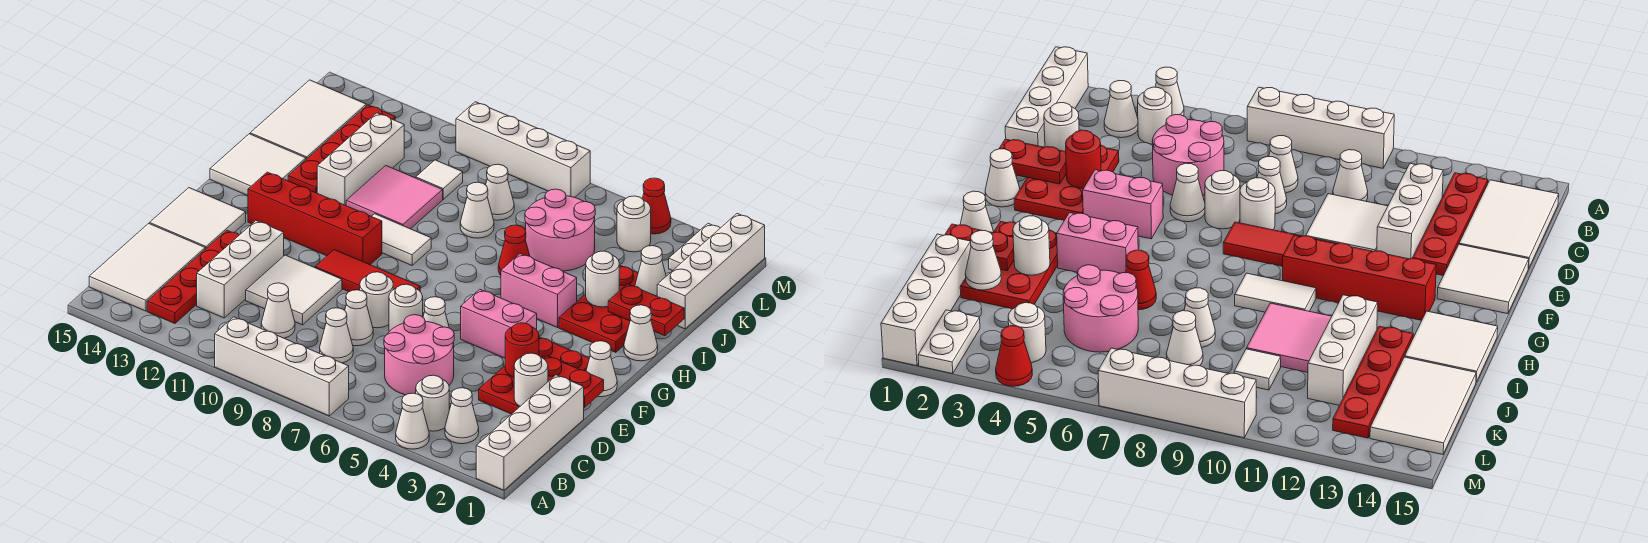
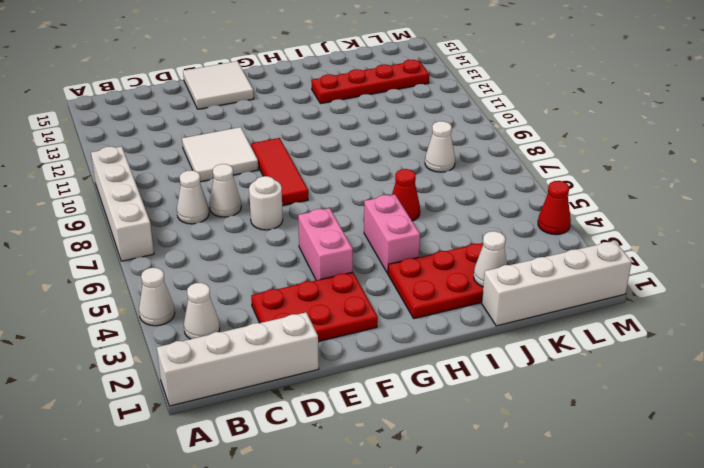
none -> white 1x1 round brick [416,375,449,431]
none -> red 1x4 plate [147,230,239,323]
none -> white 2x3 tile [89,223,205,311]
none -> pink 2x2 round brick [384,315,454,395]

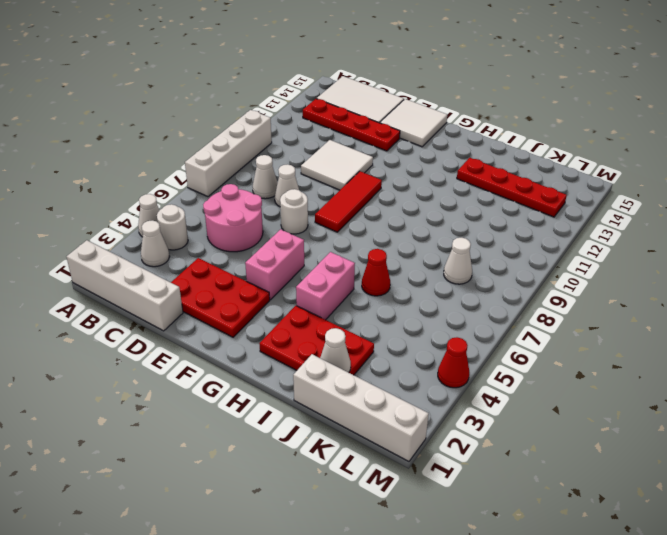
none -> white 1x1 cone [261,283,295,338]
none -> white 1x3 brick [197,221,284,318]
none -> white 1x1 cone [423,297,449,328]
none -> white 1x1 round brick [360,272,393,328]

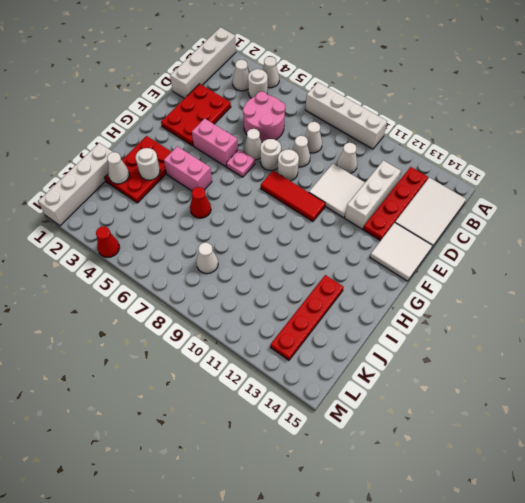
pink 1x1 plate [226,150,255,177] -> none
none -> white 1x1 cone [586,341,617,397]
none -> red 1x4 brick [248,172,382,265]
none -> white 1x1 cone [624,305,658,361]
none -> white 1x2 tile [372,214,431,265]

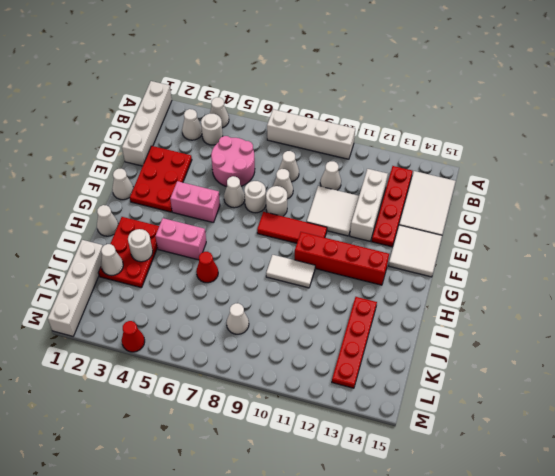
none -> white 2x2 tile [210,134,306,196]
none -> pink 2x2 tile [346,166,443,229]
none -> white 1x3 brick [317,113,404,205]
none -> pink 2x2 round brick [525,189,595,271]

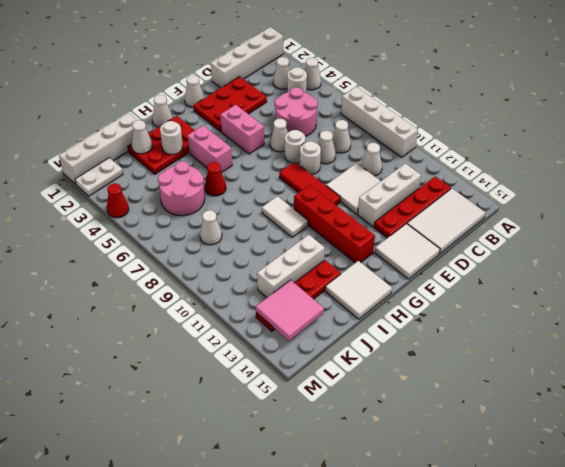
pink 2x2 tile [256,280,324,341] -> pink 2x2 tile moved to [346,166,443,229]
none -> white 1x1 cone [460,182,494,238]
none -> white 2x3 tile [250,80,366,159]
none -> white 1x1 tile [416,160,463,199]
none -> white 1x1 round brick [617,196,651,252]

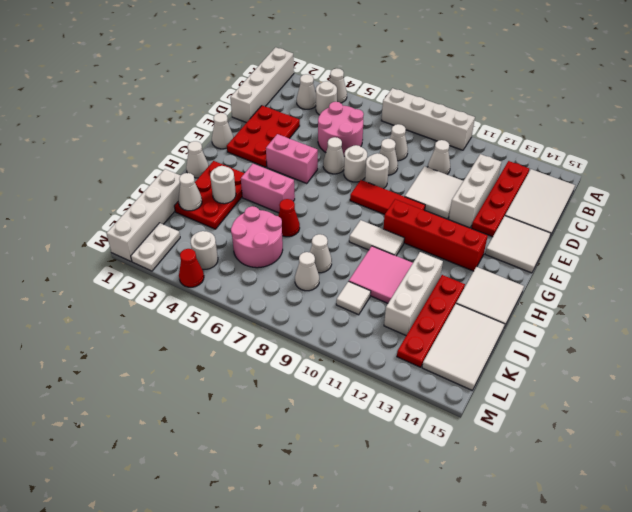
none -> white 1x4 brick [456,102,590,197]
none -> white 1x1 round brick [514,353,548,406]
none -> red 1x2 plate [544,356,604,407]
none -> red 1x1 round brick [505,323,539,377]

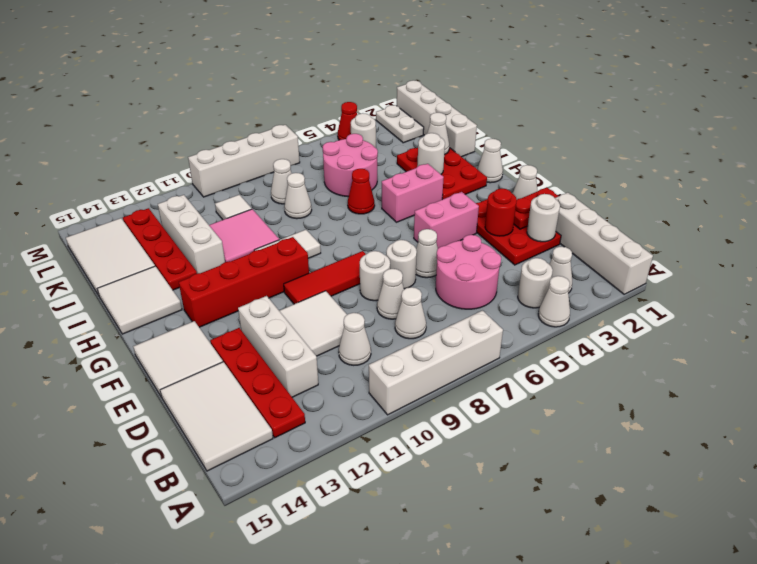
none -> red 1x2 plate [608,284,684,336]

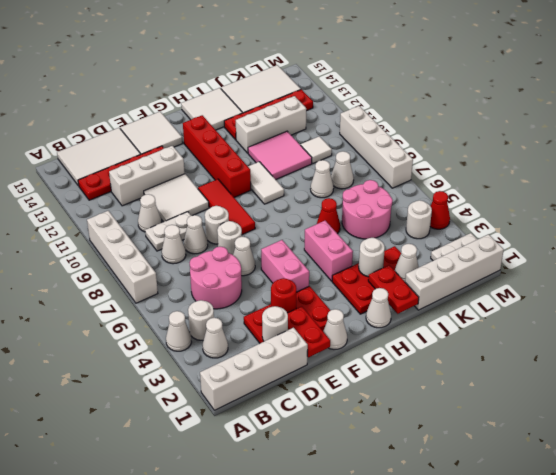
white 1x2 plate [145,212,191,251] -> none

